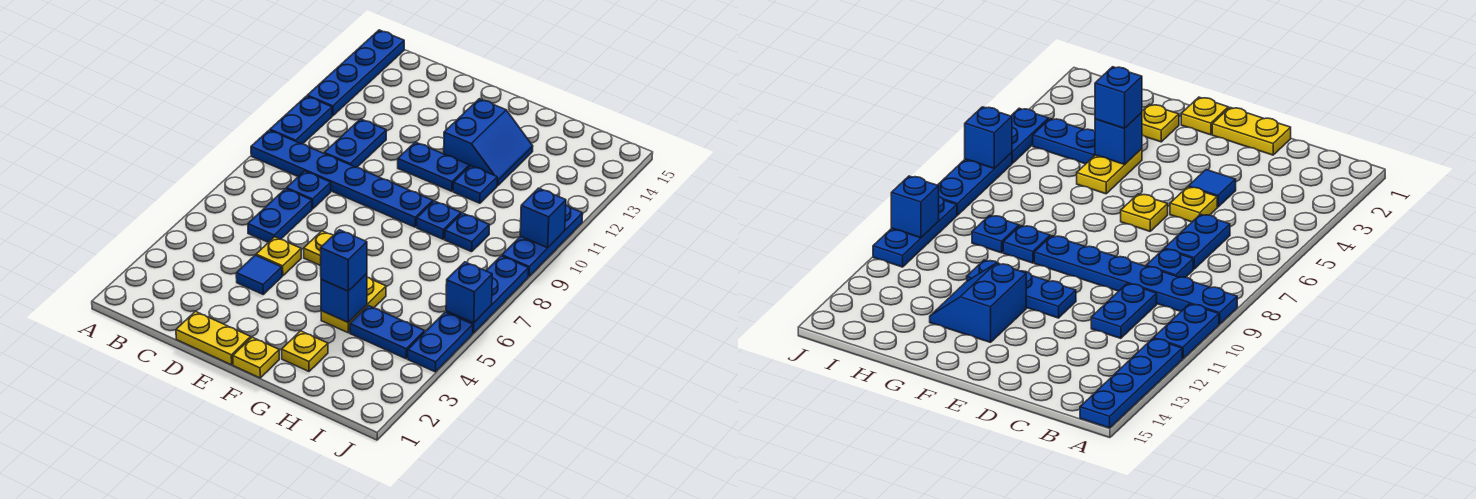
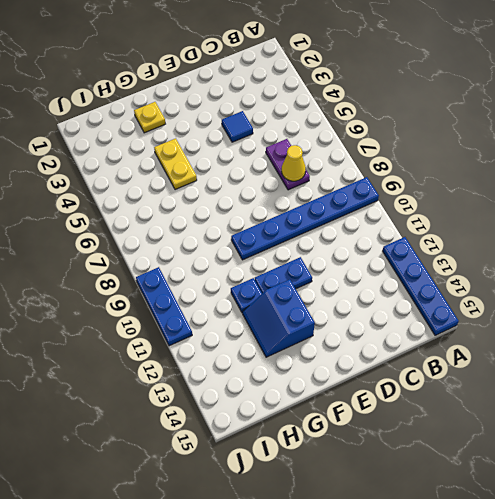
purple 1x2 plate [266,139,310,190] -> blue 1x2 plate [248,189,312,242]
yellow 1x1 cone [282,145,306,181] -> none
none -> blue 1x2 plate [270,96,332,144]
none -> blue 1x1 plate [286,171,331,209]
none -> blue 1x2 plate [324,119,386,167]

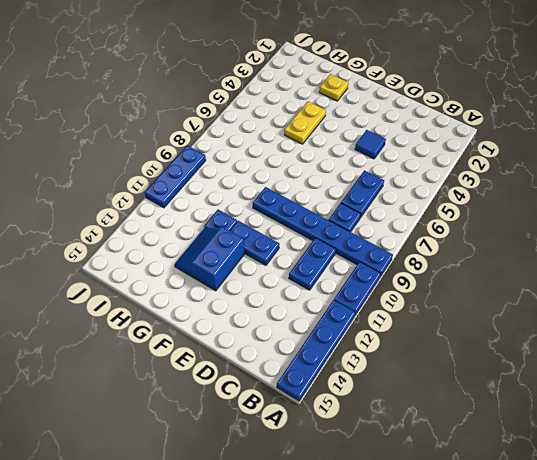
none -> yellow 1x2 plate [176,311,251,365]
none -> yellow 1x1 plate [256,237,301,276]
none -> yellow 1x1 plate [304,231,333,266]

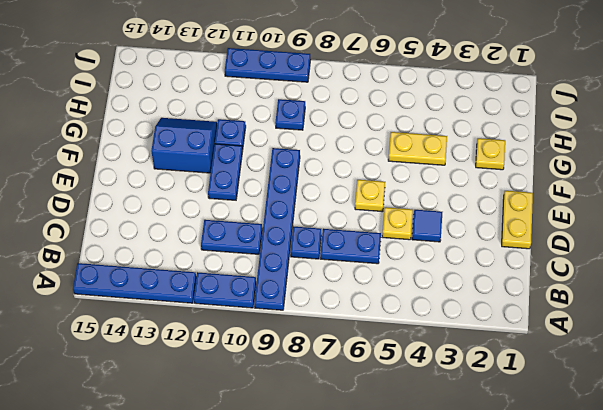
none -> yellow 1x1 plate [233,337,279,378]
none -> blue 1x1 plate [417,201,461,239]
none -> blue 1x2 plate [350,306,425,359]

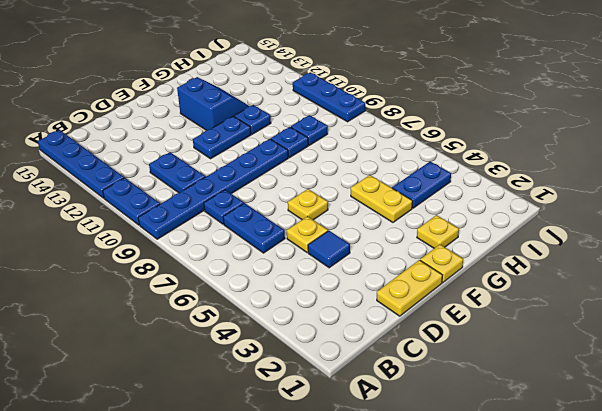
none -> blue 1x2 plate [408,312,473,372]
none -> blue 1x3 plate [446,256,529,333]
none -> blue 1x1 brick [321,274,367,323]

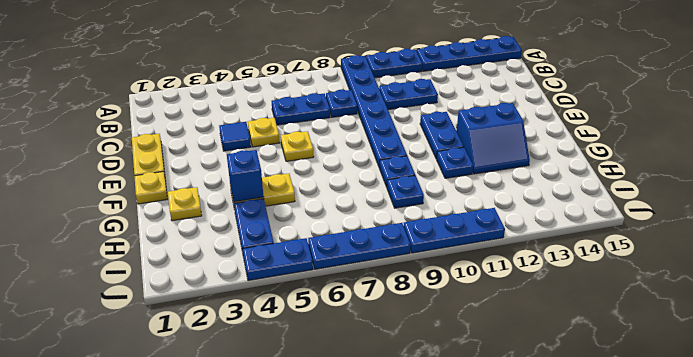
none -> blue 1x1 brick [446,262,492,323]
none -> blue 1x1 brick [520,188,566,248]
none -> blue 1x1 brick [321,230,367,291]

